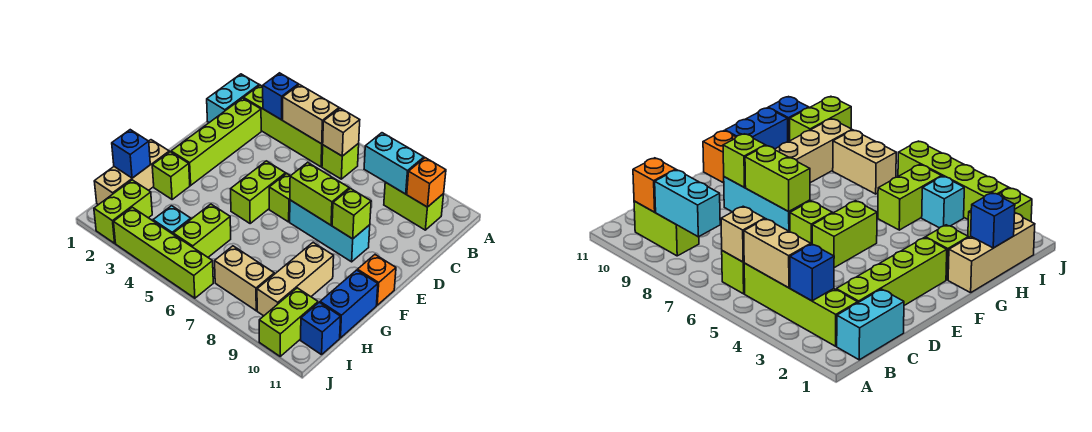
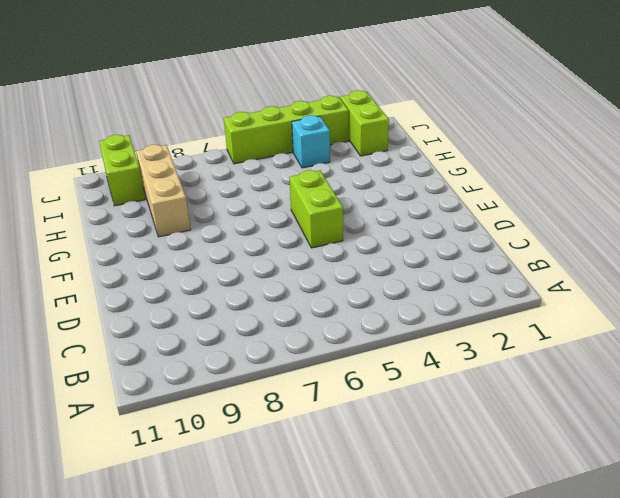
none -> cyan 1x2 brick [207,74,259,123]
none -> lime 1x4 brick [244,85,323,167]
none -> lime 1x1 brick [322,143,359,179]

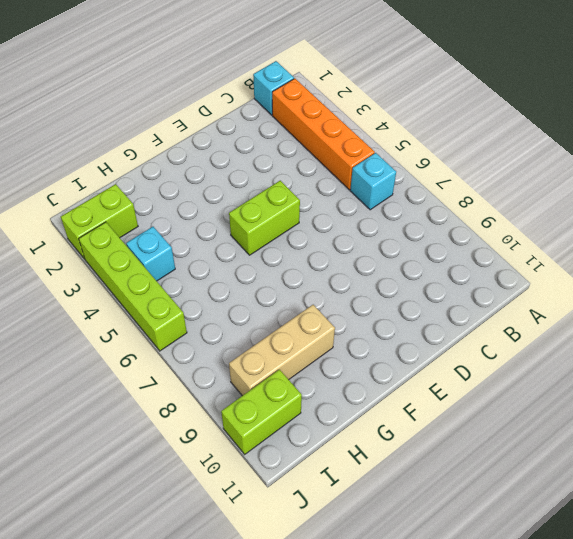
cyan 1x1 brick [253,61,294,115] -> cyan 1x2 brick [207,74,259,123]
orange 1x4 brick [272,79,375,190] -> lime 1x4 brick [244,85,323,167]
cyan 1x1 brick [350,153,396,210] -> lime 1x1 brick [322,143,359,179]
none -> lime 1x2 brick [384,182,444,230]
none -> lime 1x4 brick [171,98,261,185]
none -> lime 1x1 brick [269,174,290,222]

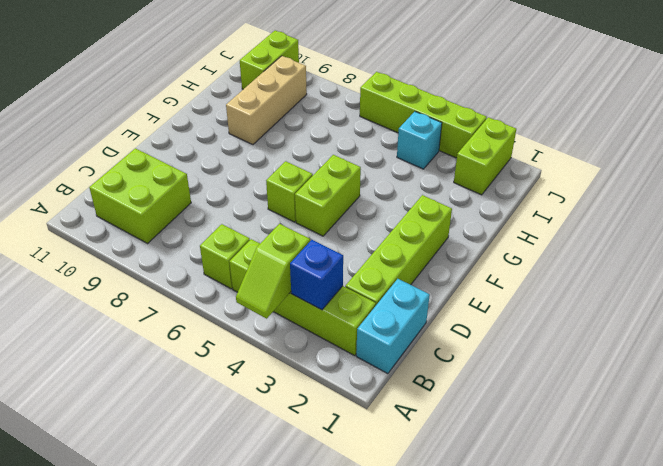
lime 1x2 slope [236,224,310,319] -> tan 1x2 brick [283,85,339,144]
lime 2x2 brick [89,148,191,243] -> lime 1x2 brick [384,182,444,230]
none -> cyan 1x3 brick [290,200,370,262]
none -> orange 1x1 brick [357,255,396,305]
none -> tan 1x3 brick [94,140,169,205]

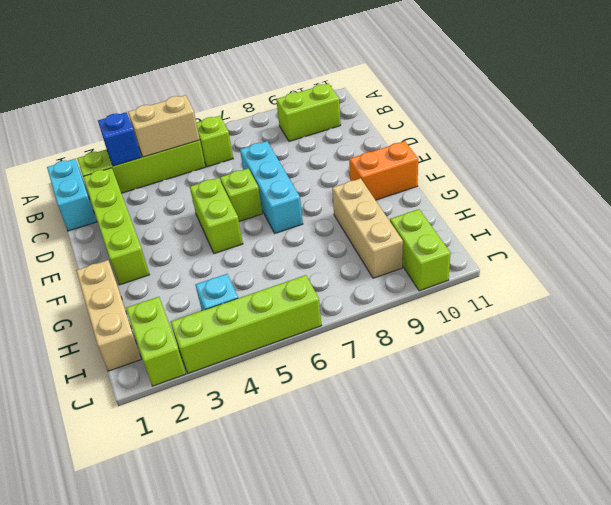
cyan 1x3 brick [240,141,303,233] -> cyan 1x3 brick turned to [290,200,370,262]
orange 1x2 brick [349,141,418,200] -> orange 1x1 brick [357,255,396,305]
none -> lime 1x1 brick [152,152,190,200]
none -> blue 1x2 brick [320,270,378,338]
none -> lime 1x2 brick [173,204,231,257]

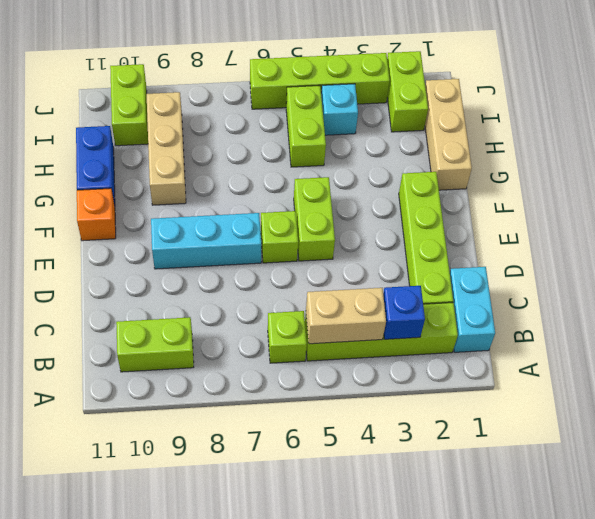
none -> lime 1x1 brick [152,152,190,200]
none -> tan 1x2 brick [215,246,274,311]
none -> blue 1x1 brick [301,302,341,355]

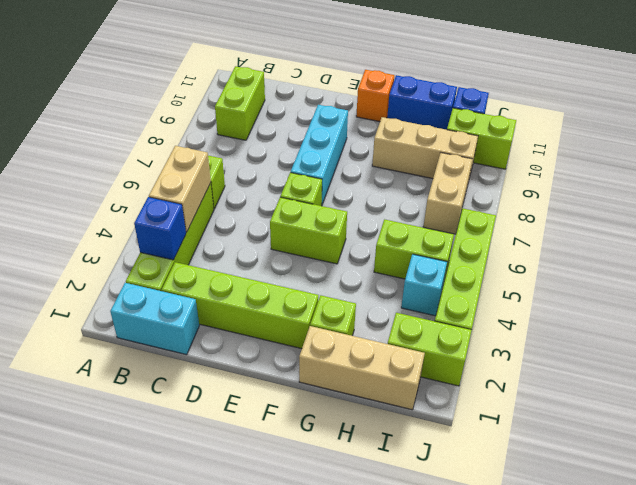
none -> tan 1x1 brick [322,108,360,156]
none -> cyan 1x2 brick [364,133,424,194]
none -> orange 1x1 brick [407,158,446,207]

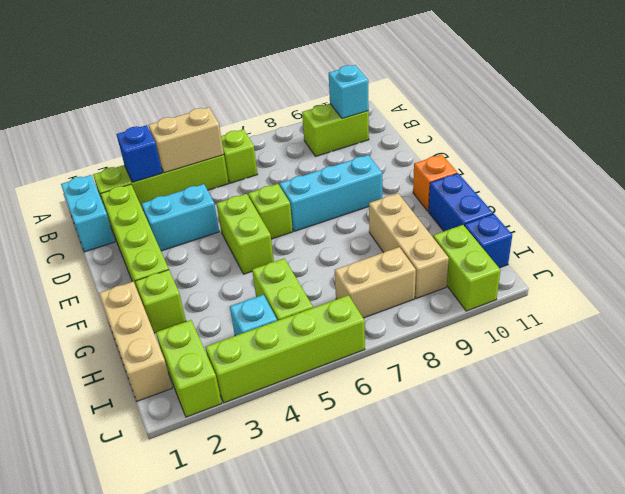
cyan 1x1 brick [329,65,369,119] -> orange 1x1 brick [407,158,446,207]
cyan 1x2 brick [142,184,219,251] -> cyan 1x2 brick moved to [364,133,424,194]
none -> tan 1x1 brick [322,108,360,156]
none -> lime 1x2 brick [290,162,349,225]
none -> lime 1x1 brick [332,189,371,239]

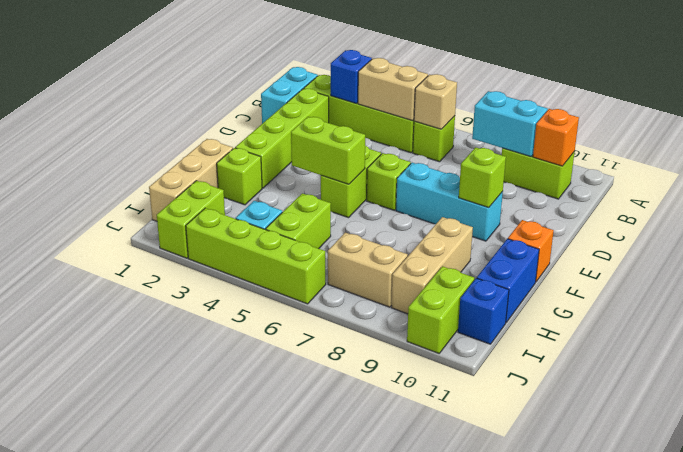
lime 1x2 brick [291,117,365,184] -> lime 1x2 brick moved to [290,162,349,225]
none -> blue 1x1 brick [112,130,150,178]

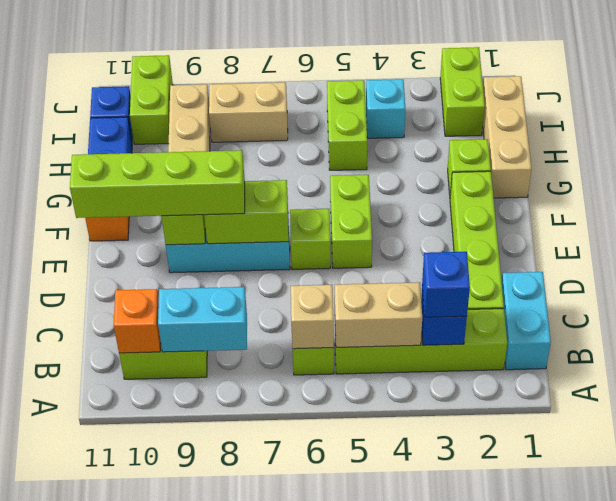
blue 1x1 brick [422,252,470,317] -> blue 1x1 brick moved to [112,130,150,178]
lime 1x4 brick [70,150,245,218] -> lime 1x4 brick moved to [114,207,213,298]

